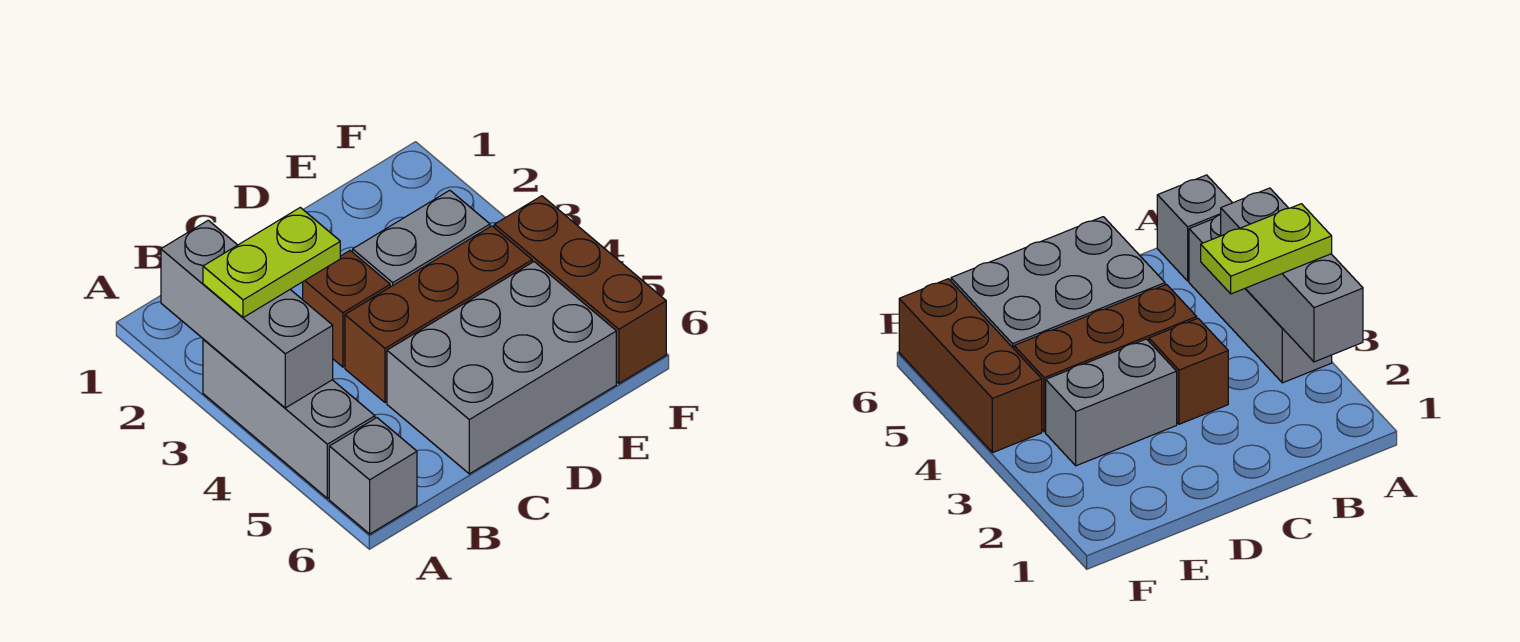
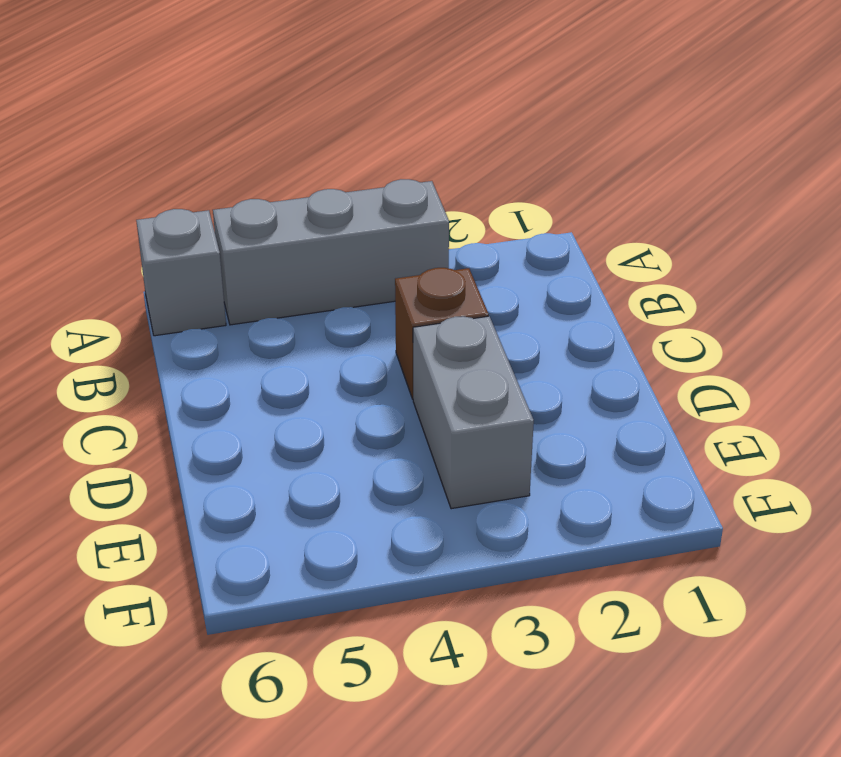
none -> brown 1x3 brick [345,226,532,403]
none -> grey 2x3 brick [387,262,616,474]

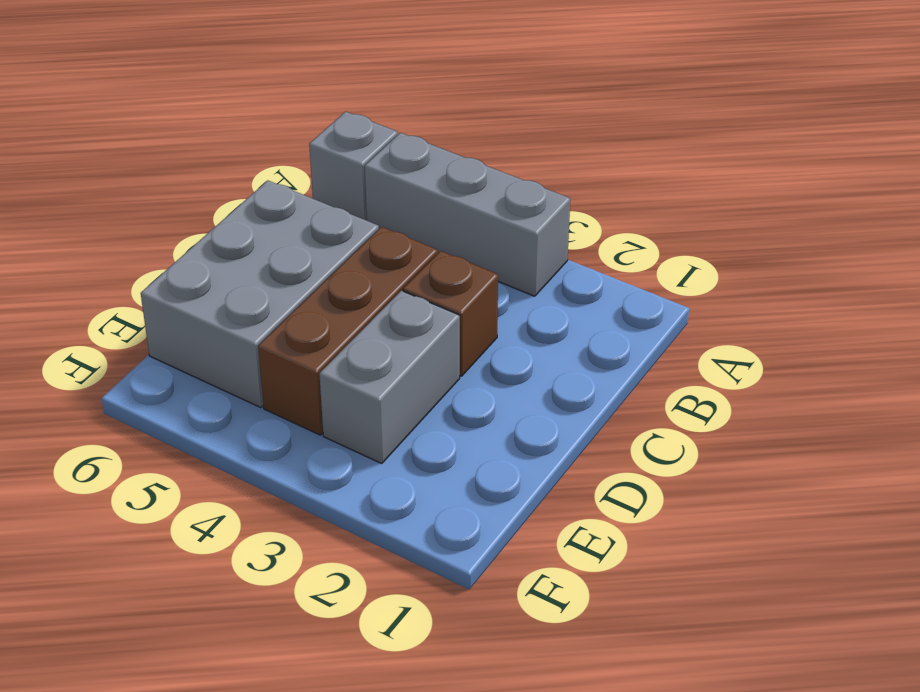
none -> brown 1x3 brick [494,196,666,383]
none -> grey 1x3 brick [161,220,333,408]

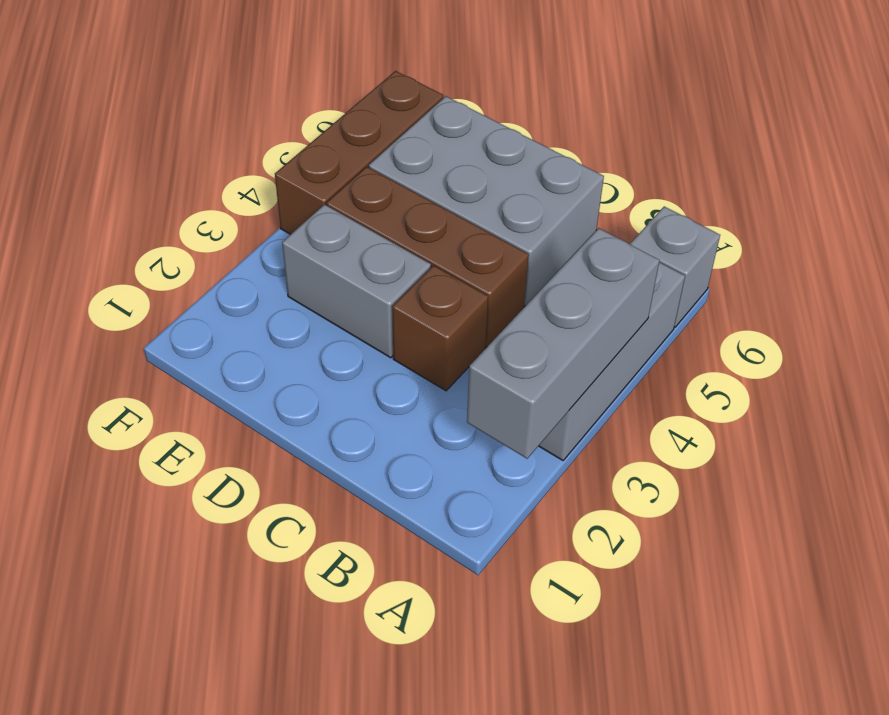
none -> lime 1x2 plate [203,208,340,318]

